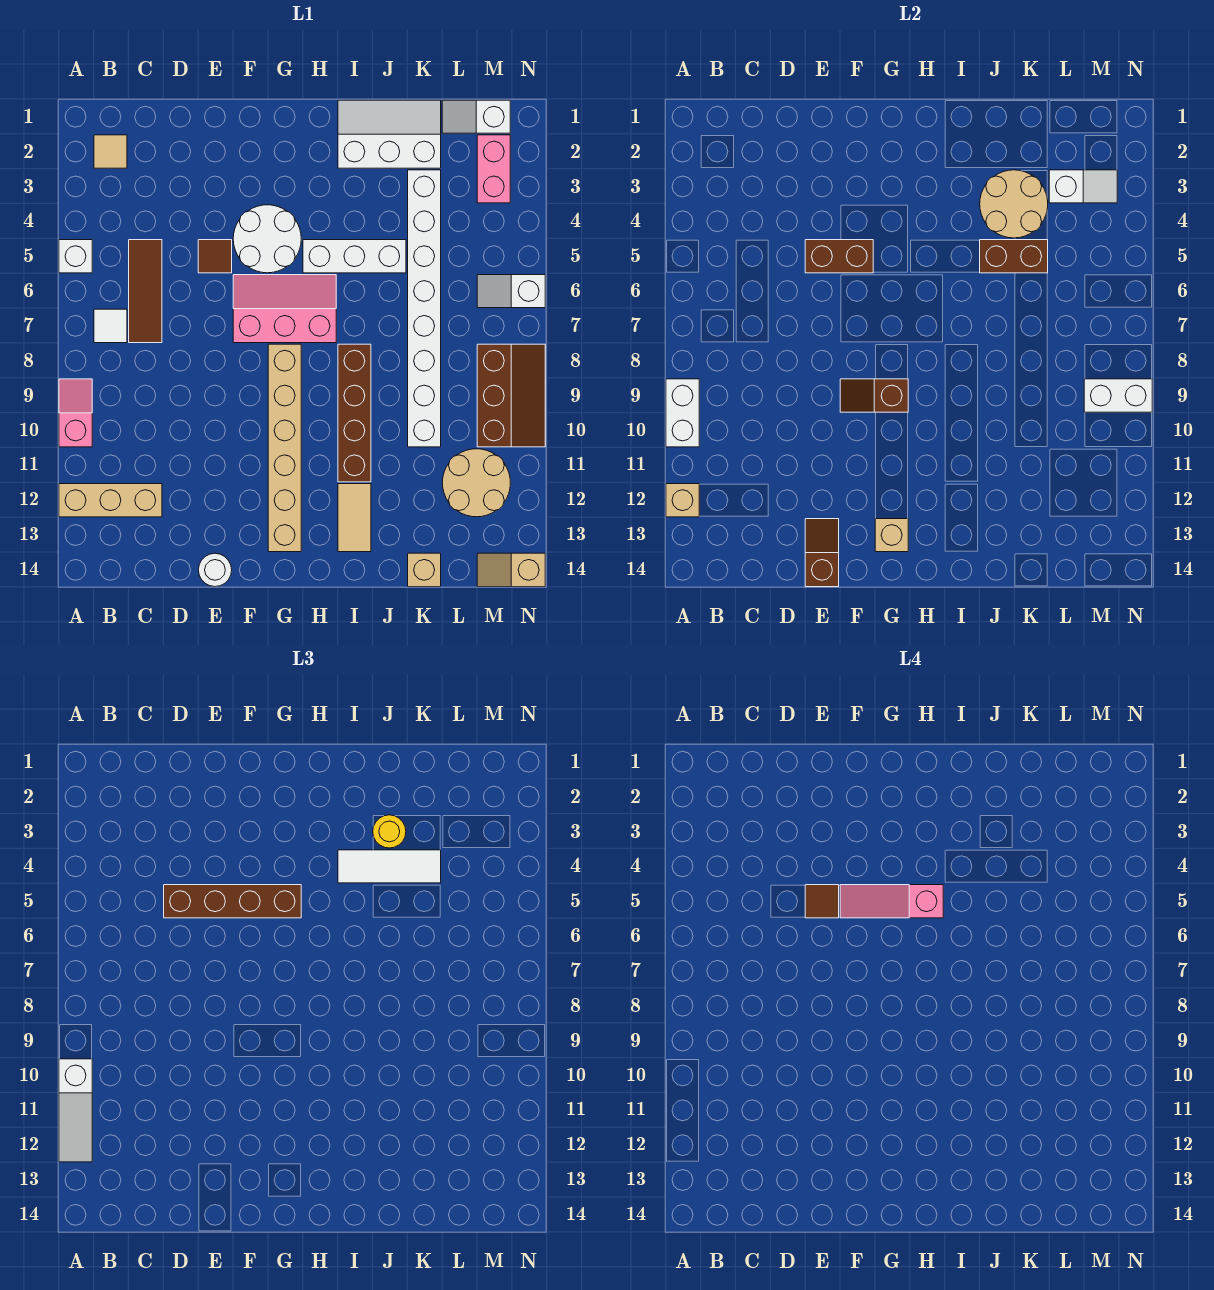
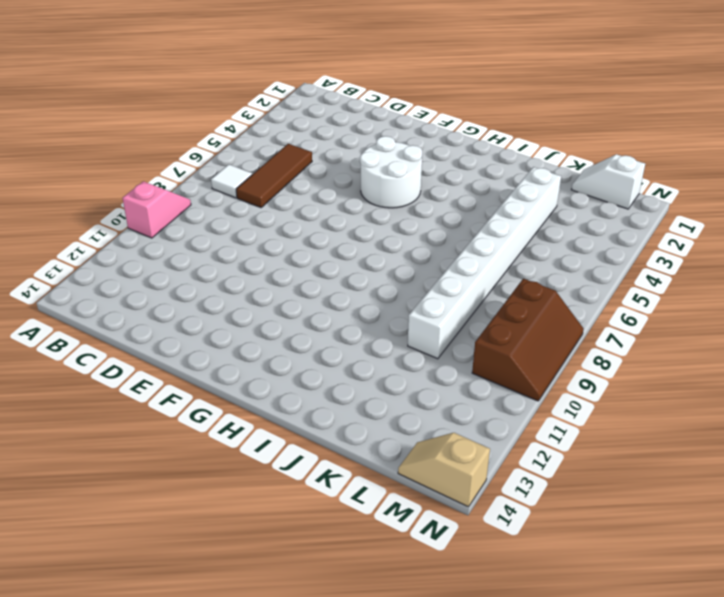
none -> white 1x1 brick [59,240,92,273]
none -> tan 1x3 brick [59,484,162,517]
none -> tan 1x1 tile [94,135,127,168]
none -> brown 1x1 tile [198,240,232,273]

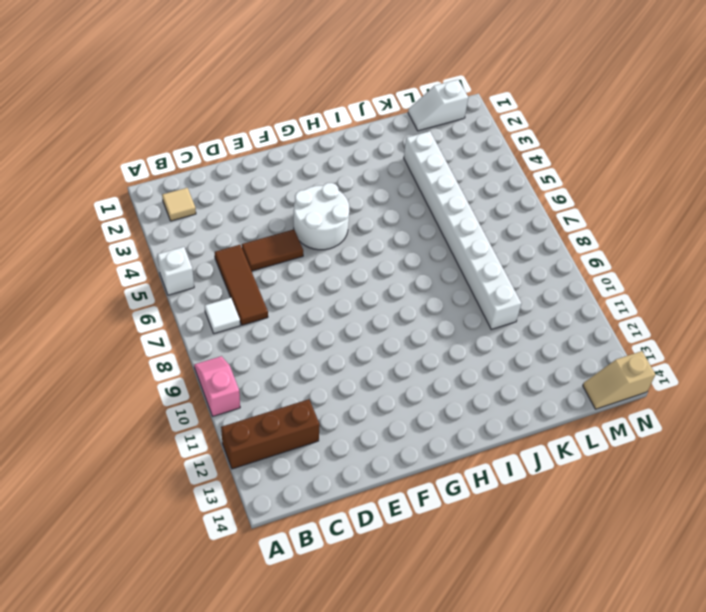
brown 1x3 brick [221,399,320,469] -> tan 1x3 brick [59,484,162,517]
brown 1x2 tile [242,229,303,271] -> brown 1x1 tile [198,240,232,273]
none -> white 1x1 round brick [199,553,232,587]
none -> pink 2x3 slope [233,275,336,343]
none -> tan 1x6 brick [268,344,301,552]
none -> white 1x3 brick [303,240,406,273]

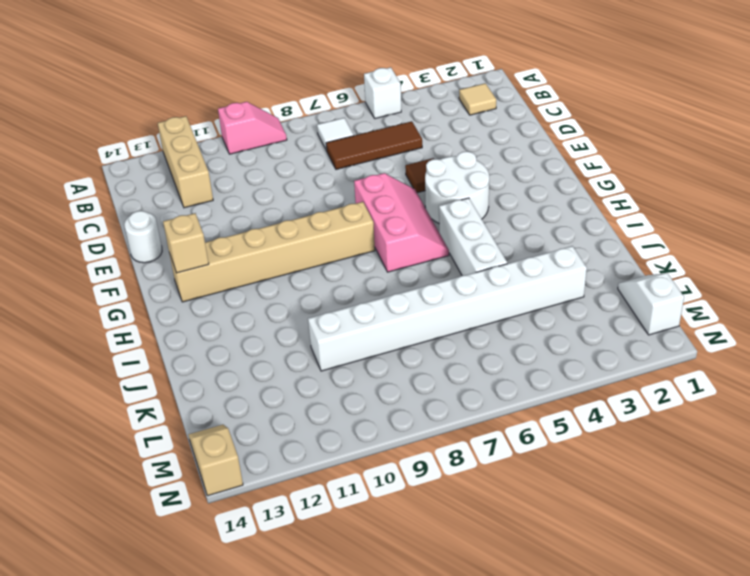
none -> white 2x3 slope [338,100,441,168]
none -> brown 1x4 brick [338,344,371,482]
none -> tan 1x2 tile [338,484,371,552]
none -> tan 1x1 brick [408,553,441,587]

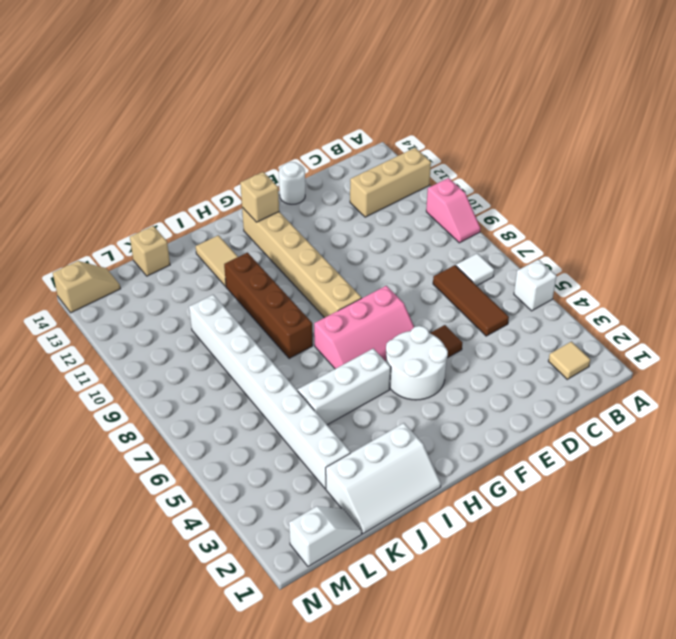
none -> tan 2x2 round brick [442,449,510,517]
none -> pink 1x2 brick [477,135,510,203]
none -> white 1x2 slope [477,275,545,308]
none -> brown 2x3 slope [477,344,545,447]

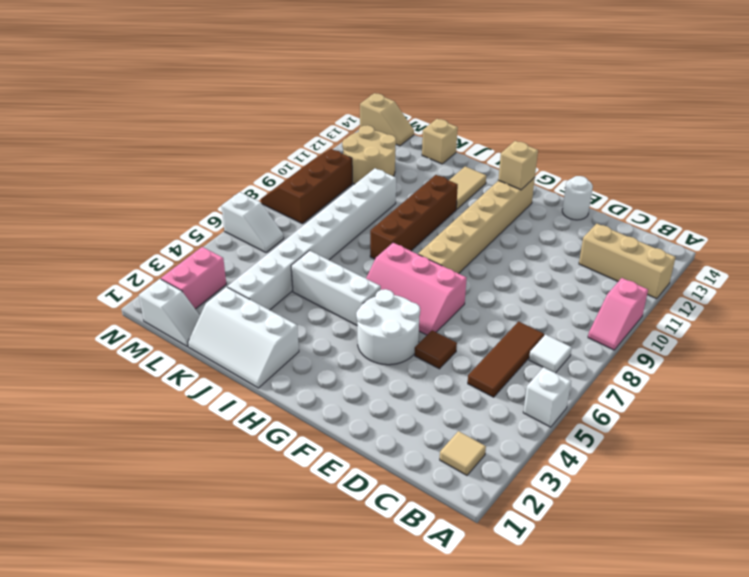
none -> white 1x2 brick [666,379,699,447]
none -> tan 1x1 brick [666,484,699,517]
none -> brown 1x2 brick [805,240,873,273]
none -> brown 1x2 slope [805,519,839,587]

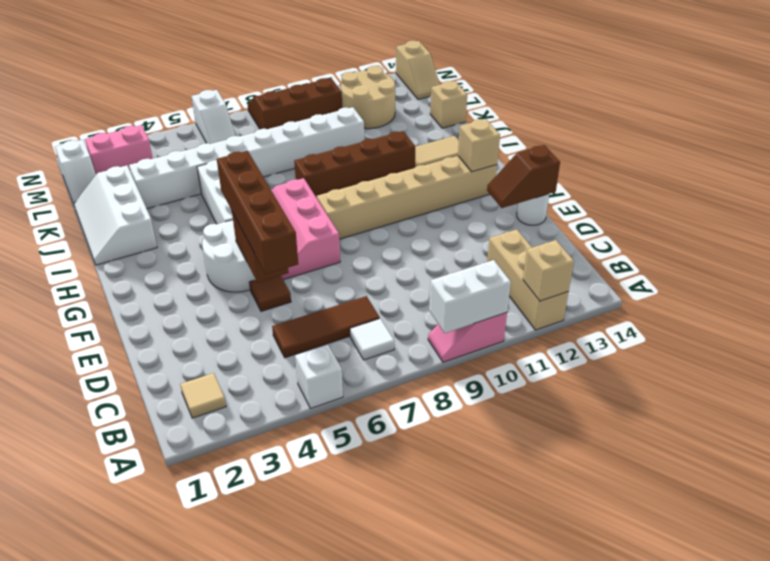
none -> brown 1x2 slope [840,379,908,412]
none -> tan 2x2 round brick [980,170,1048,238]
none -> brown 1x2 brick [980,240,1048,273]
none -> white 1x2 slope [1049,170,1117,203]

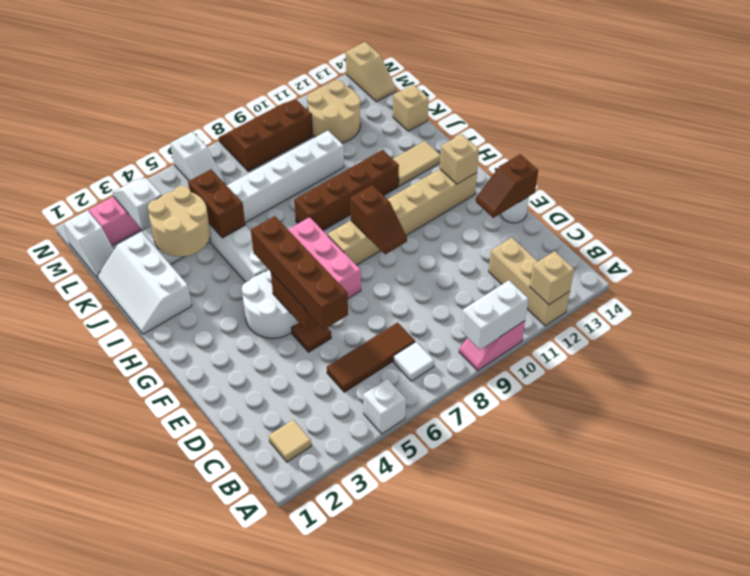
none -> white 1x2 brick [1084,379,1152,412]
none -> white 1x3 slope [59,1059,92,1162]
none -> white 1x3 tile [338,850,441,883]
none -> yellow 1x1 round brick [373,815,406,848]

